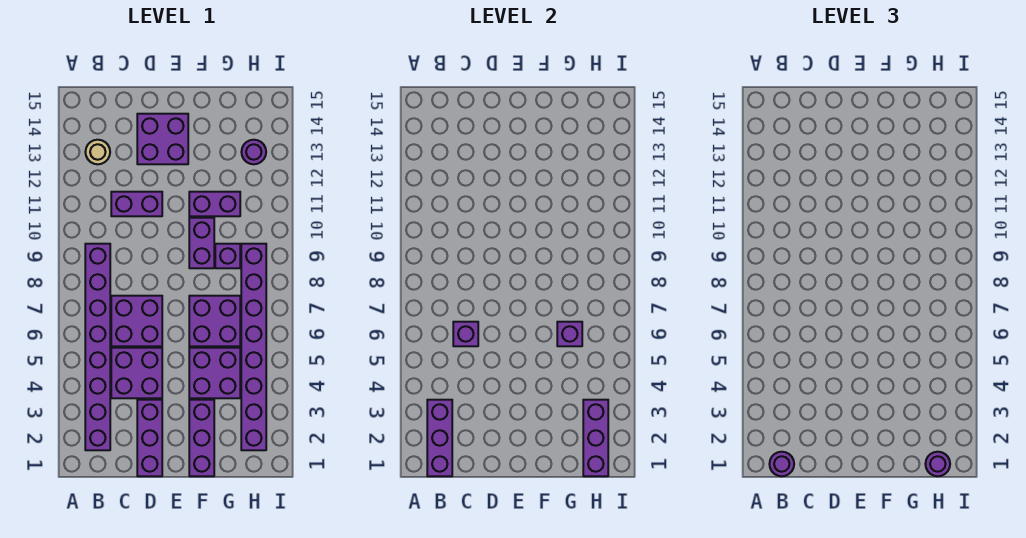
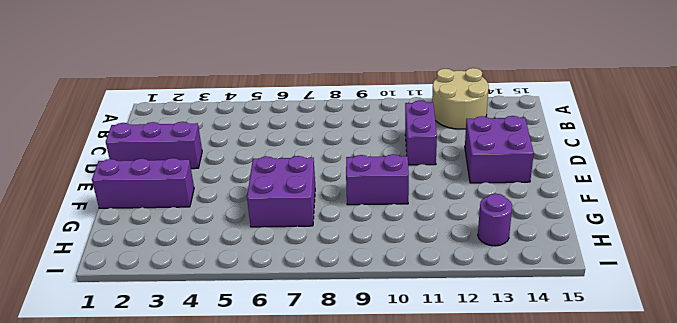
tan 2x2 round brick [432,68,489,129] -> tan 1x1 round brick [86,140,110,164]
none -> purple 1x8 brick [85,244,110,450]
none -> purple 2x2 brick [111,348,162,398]
none -> purple 2x2 brick [111,296,162,346]

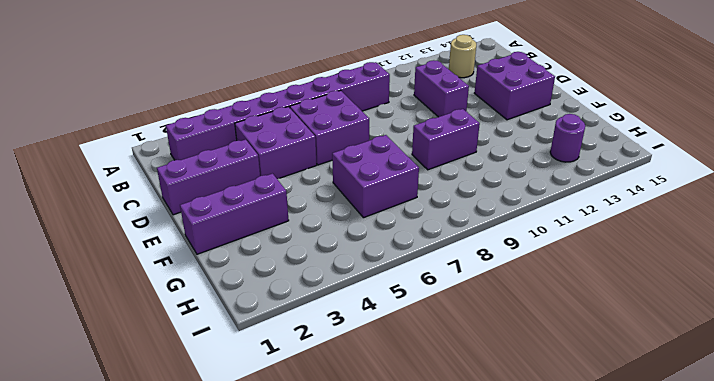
none -> purple 2x2 brick [189,348,240,398]
none -> purple 1x2 brick [189,192,240,216]
none -> purple 1x1 brick [215,244,240,268]

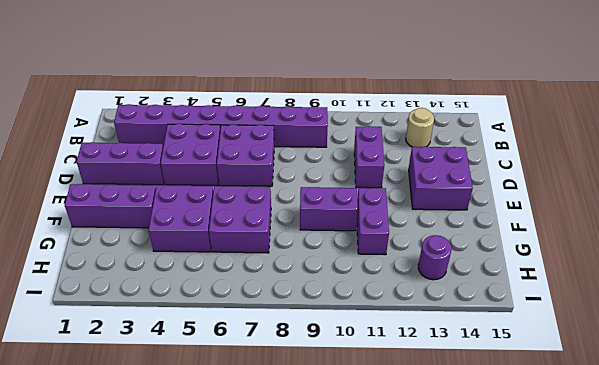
none -> purple 1x1 brick [215,244,240,268]
none -> purple 1x8 brick [241,244,266,450]
none -> purple 1x3 brick [427,400,452,476]

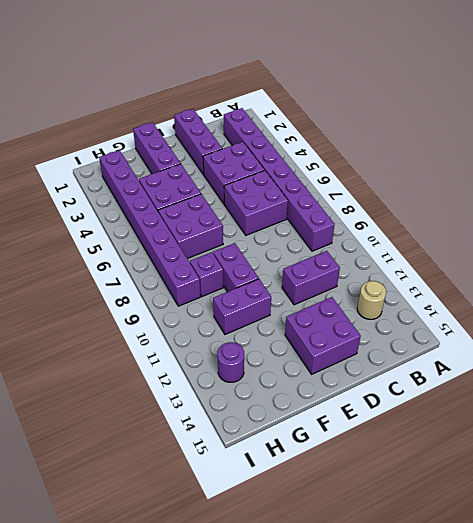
none -> purple 1x3 brick [427,400,452,476]
none -> purple 1x1 brick [453,322,478,346]
none -> purple 1x1 brick [557,322,582,346]

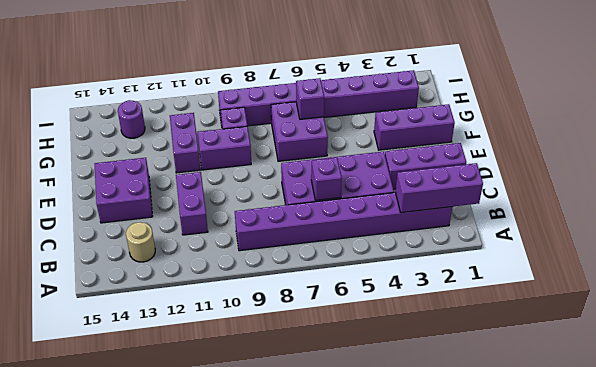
none -> purple 2x2 brick [189,348,240,398]
none -> purple 1x3 brick [583,400,608,476]
none -> purple 1x1 round brick [770,452,794,476]

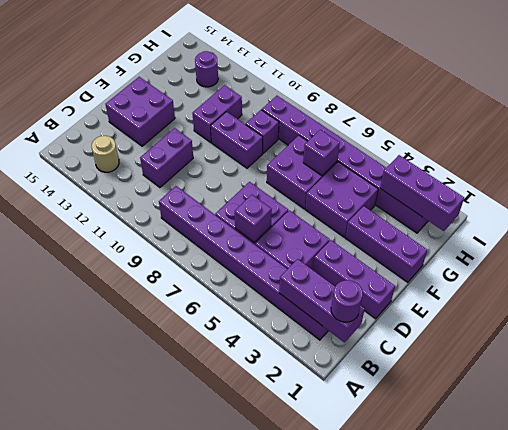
none -> purple 1x1 round brick [926,452,950,476]

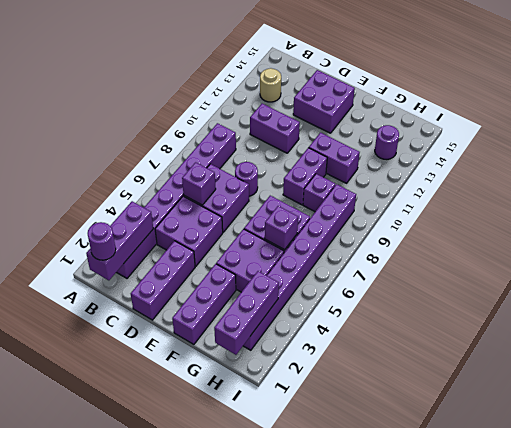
purple 1x1 round brick [235,162,258,196] -> purple 1x1 round brick moved to [926,452,950,476]

